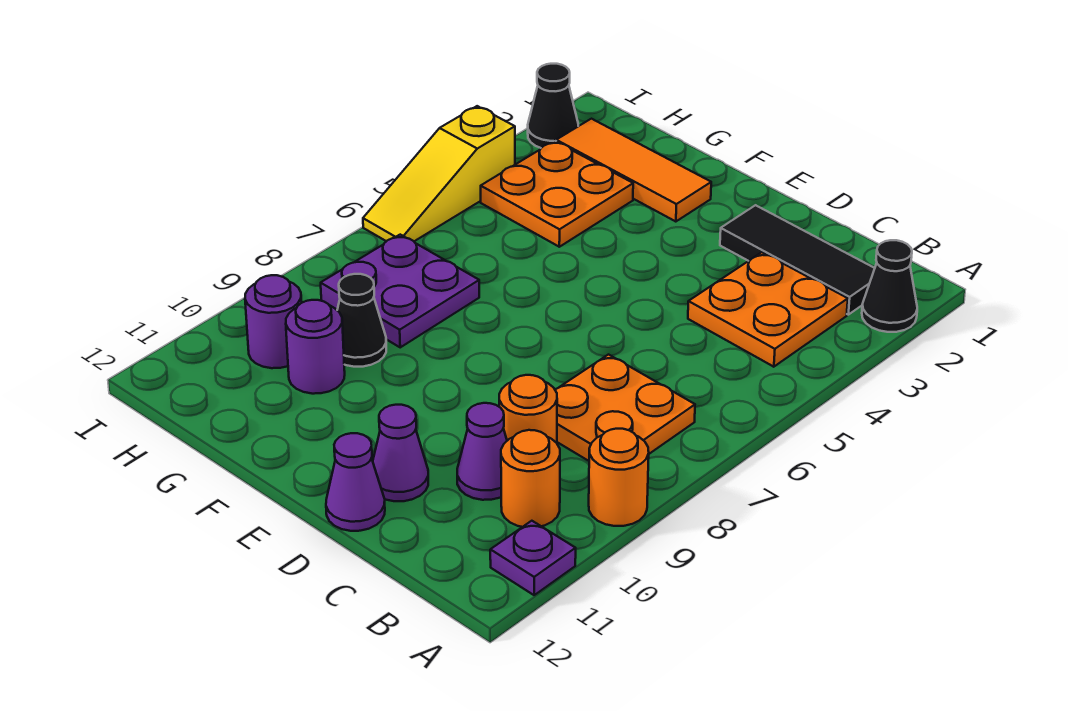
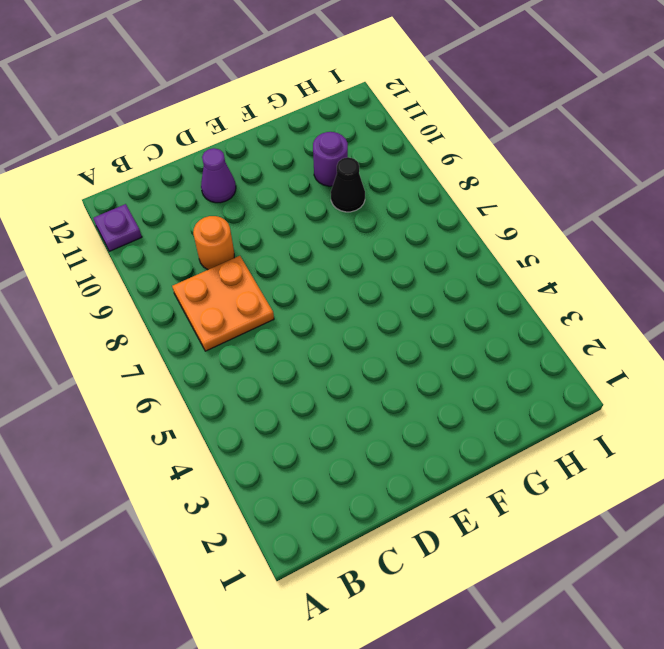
none -> black 1x1 cone [862,240,917,332]
none -> orange 1x1 round brick [589,429,649,526]
none -> black 1x3 tile [720,205,875,315]

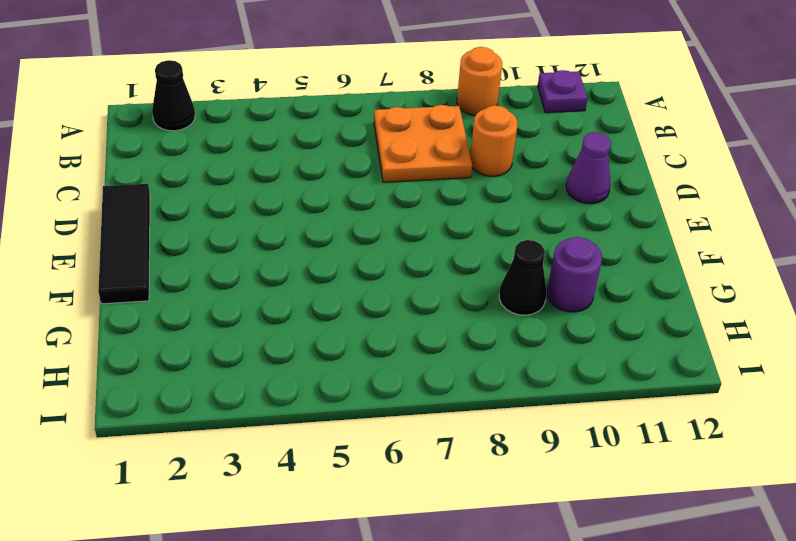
black 1x3 tile [98,184,150,304] -> black 1x3 tile moved to [720,205,875,315]
none -> orange 2x2 plate [688,252,848,367]
none -> orange 1x1 round brick [501,430,560,527]
none -> purple 1x1 cone [457,403,507,500]

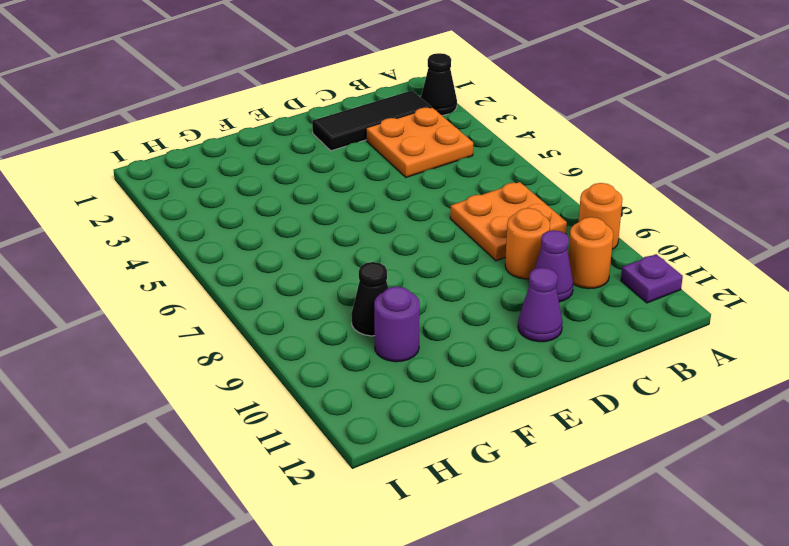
none -> purple 1x1 cone [326,433,385,531]
none -> orange 1x3 tile [556,119,711,222]
none -> orange 2x2 plate [481,141,633,247]

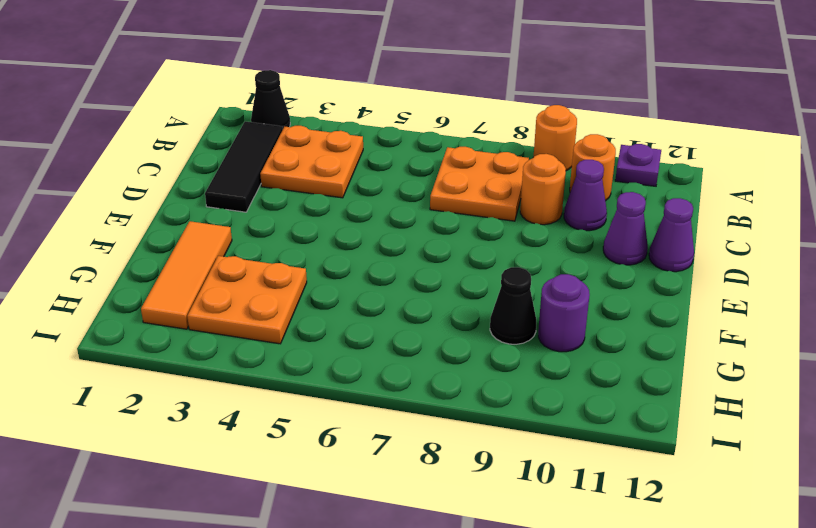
none -> purple 2x2 plate [321,235,479,347]
none -> purple 1x1 round brick [245,275,302,368]
none -> black 1x1 cone [528,64,578,148]

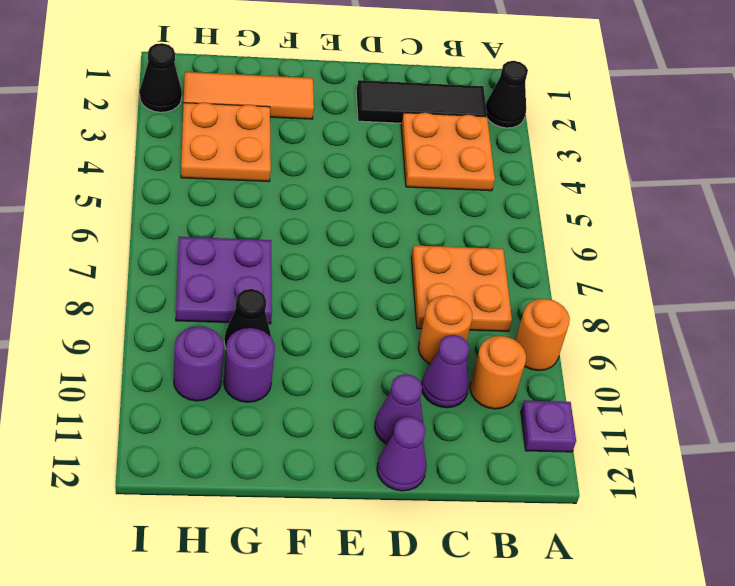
none -> yellow 1x3 slope [363,106,515,241]

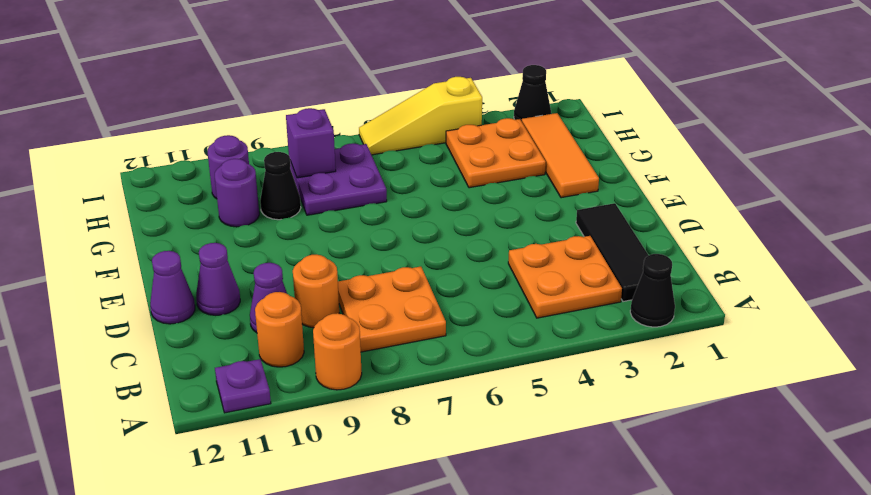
purple 1x1 brick [286,108,336,178] -> none

